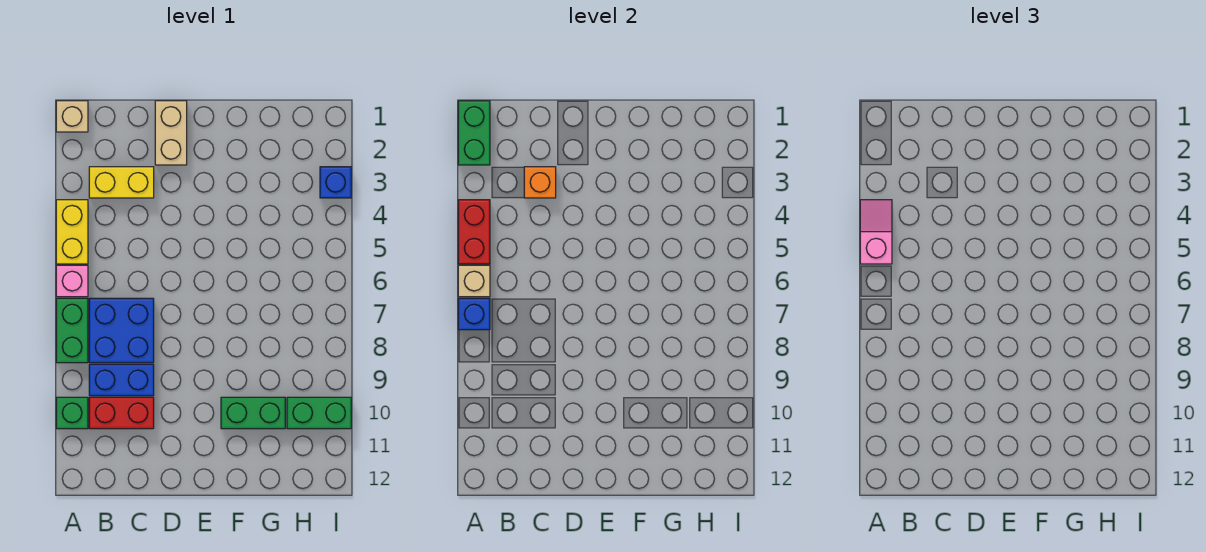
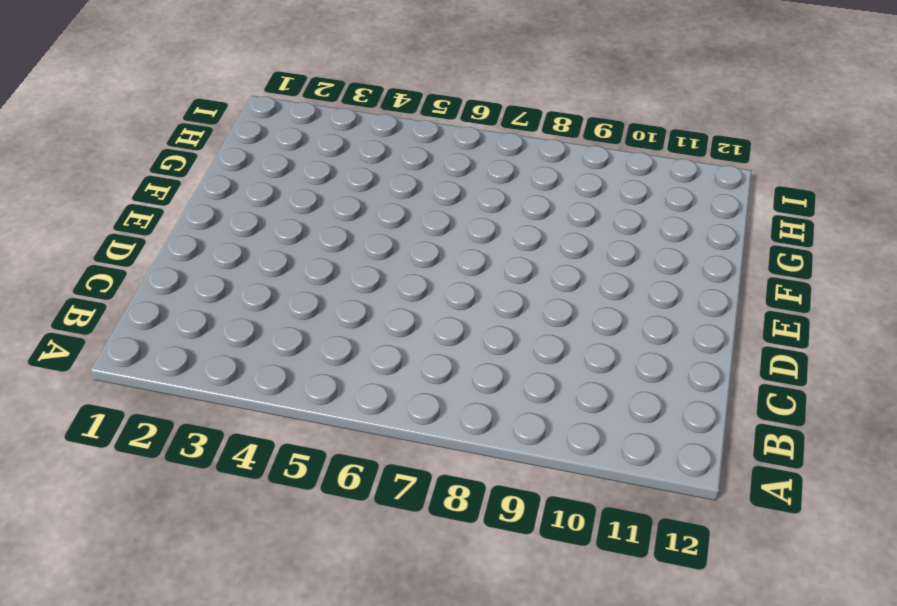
none -> tan 1x1 brick [56,101,88,132]
none -> yellow 1x2 brick [56,200,88,264]
none -> pink 1x1 brick [56,265,88,297]

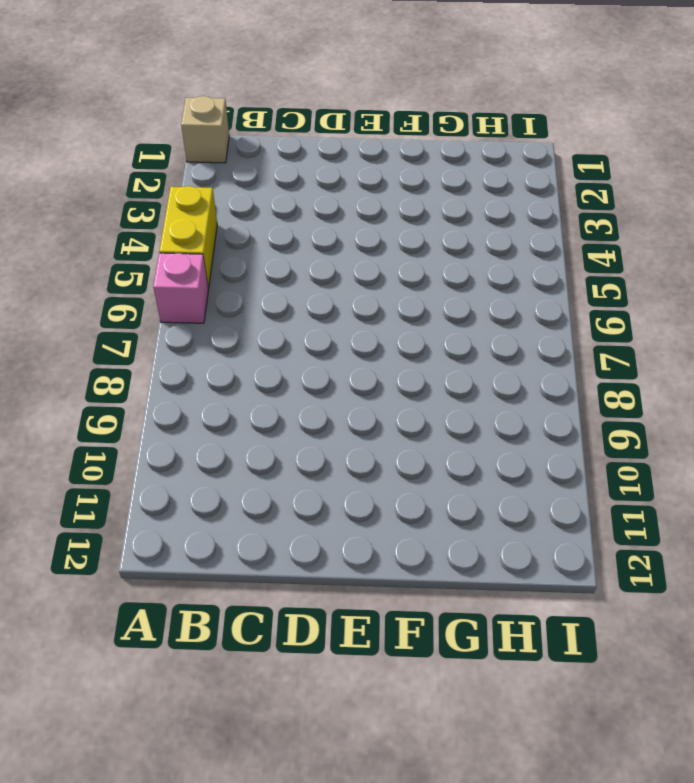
none -> green 1x2 brick [56,298,88,363]
none -> green 1x1 brick [56,397,88,429]
none -> yellow 1x2 brick [89,167,154,198]

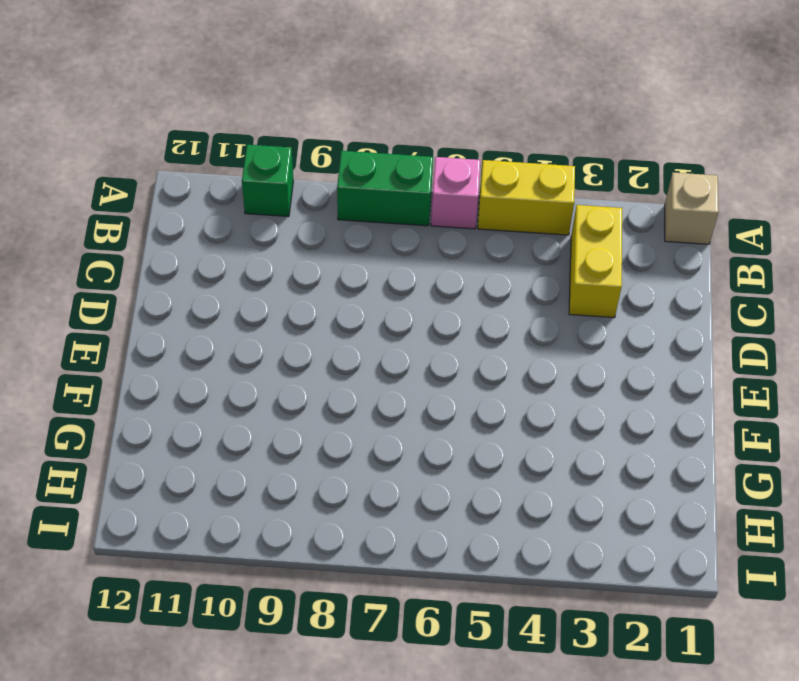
none -> blue 2x2 brick [89,298,154,363]
none -> blue 1x2 brick [89,364,154,396]
none -> red 1x2 brick [89,397,154,429]

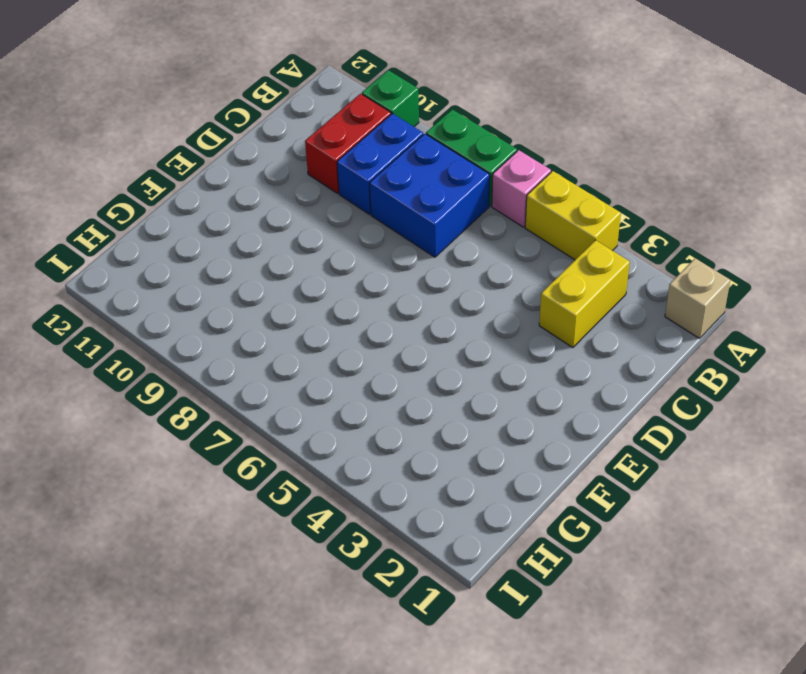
none -> tan 1x2 brick [155,101,187,165]
none -> green 1x2 brick [221,397,285,429]
none -> green 1x2 brick [287,397,351,429]

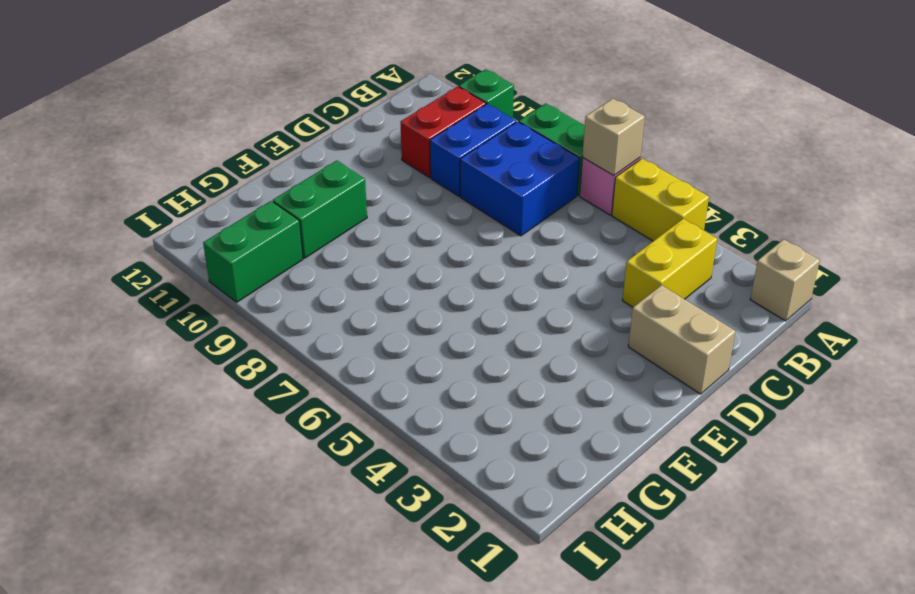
none -> blue 1x1 brick [320,167,351,198]
none -> green 1x2 brick [458,101,490,165]
none -> red 1x2 brick [458,200,490,264]

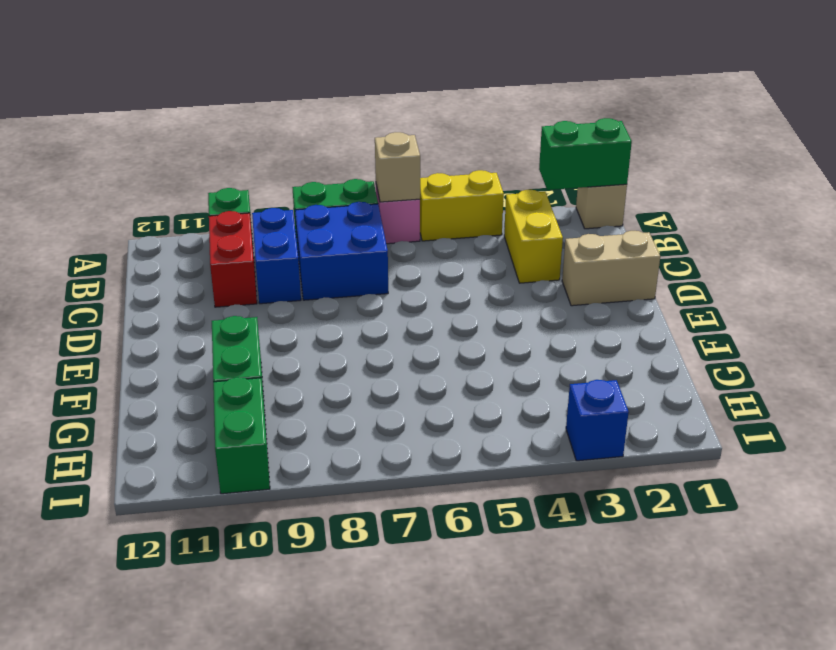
none -> red 1x2 brick [458,200,490,264]
none -> blue 1x1 brick [458,298,490,330]
none -> orange 1x1 brick [524,167,556,198]

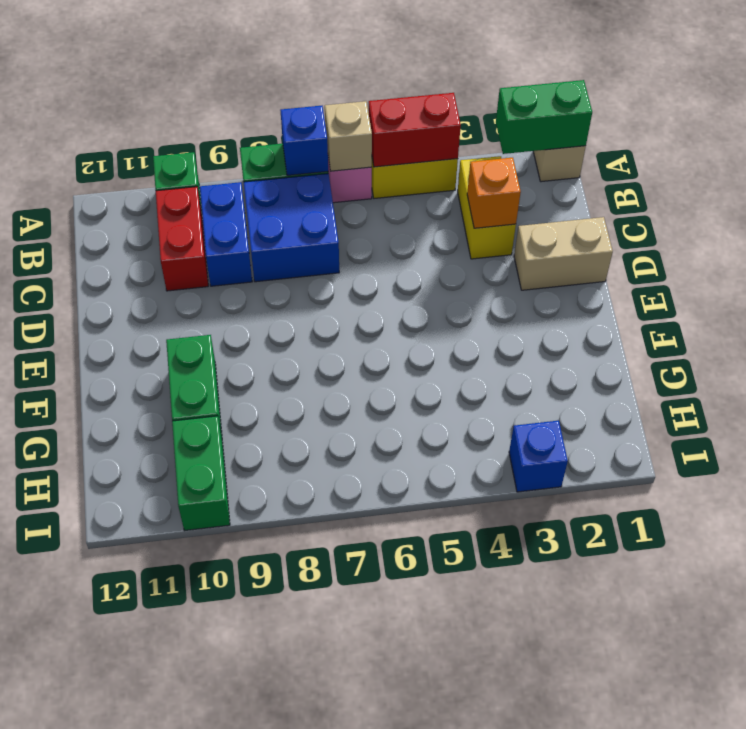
none -> pink 1x2 slope [860,200,892,264]

